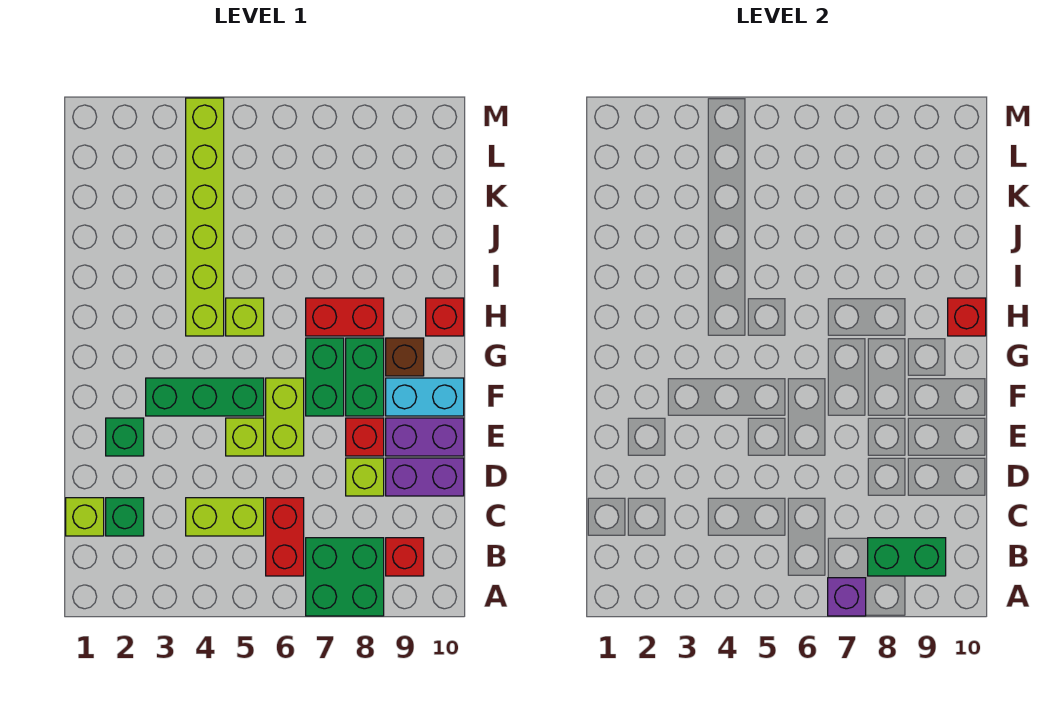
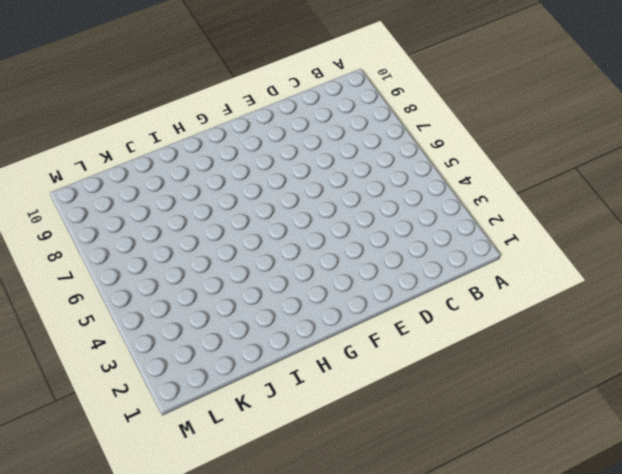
none -> green 2x2 brick [306,538,384,616]
none -> red 1x2 brick [266,498,304,576]
none -> red 1x1 brick [386,538,424,576]

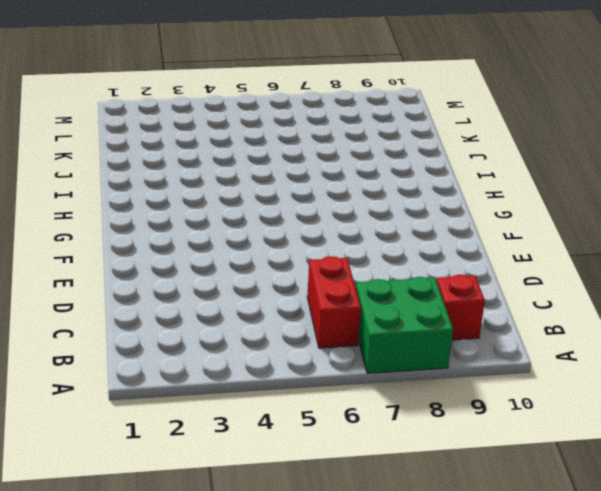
none -> lime 1x1 brick [66,498,104,536]
none -> green 1x1 brick [106,498,144,536]
none -> lime 1x2 brick [186,498,264,536]

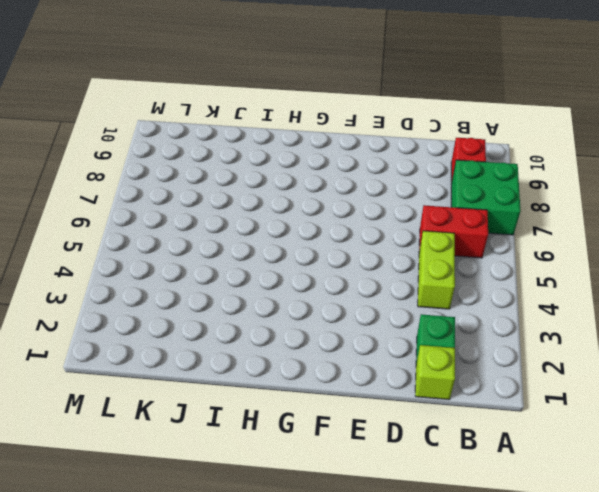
none -> lime 1x1 brick [346,458,384,496]
none -> purple 1x2 brick [386,458,464,496]
none -> green 1x1 brick [106,418,144,456]

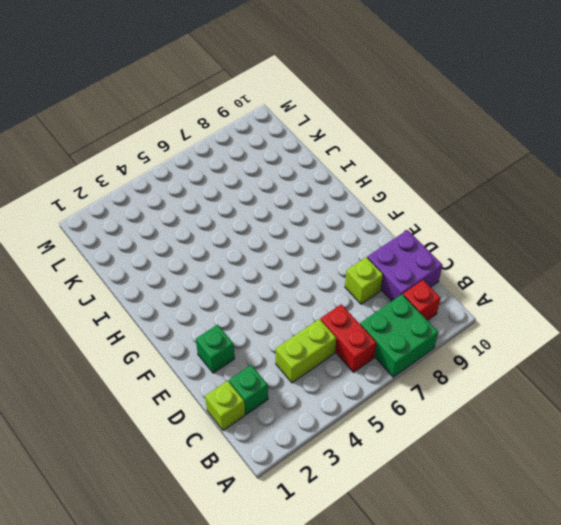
purple 2x2 brick [367,230,443,301] -> purple 1x2 brick [386,458,464,496]
none -> lime 1x1 brick [226,418,264,456]
none -> lime 1x2 brick [266,378,304,456]
none -> red 1x1 brick [346,418,384,456]

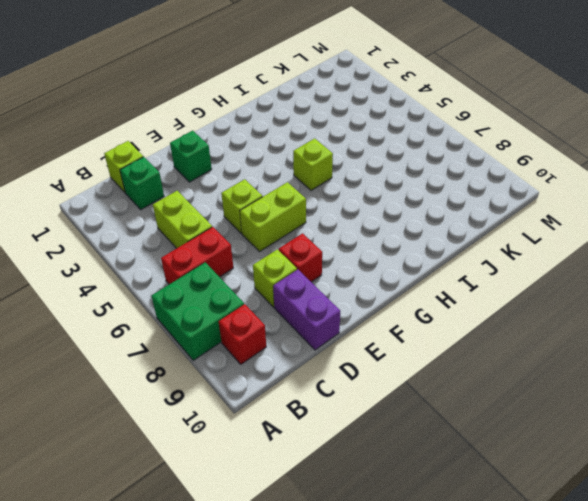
none -> purple 1x2 brick [386,418,464,456]
none -> green 1x3 brick [146,378,264,416]
none -> green 1x2 brick [306,338,344,416]

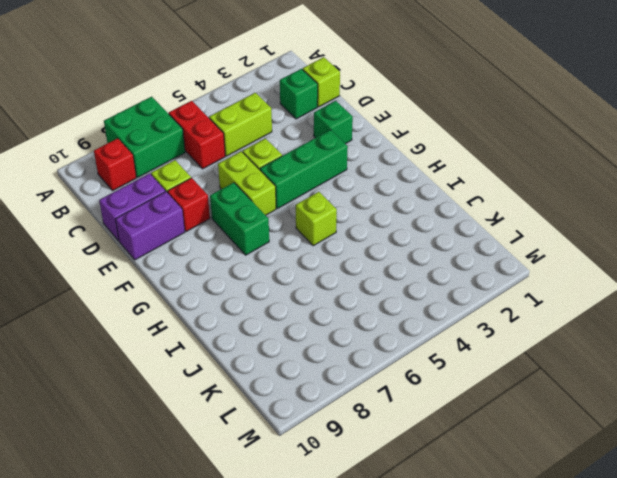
none -> green 1x2 brick [346,338,384,416]
none -> cyan 1x2 brick [386,378,464,416]
none -> brown 1x1 brick [386,338,424,376]

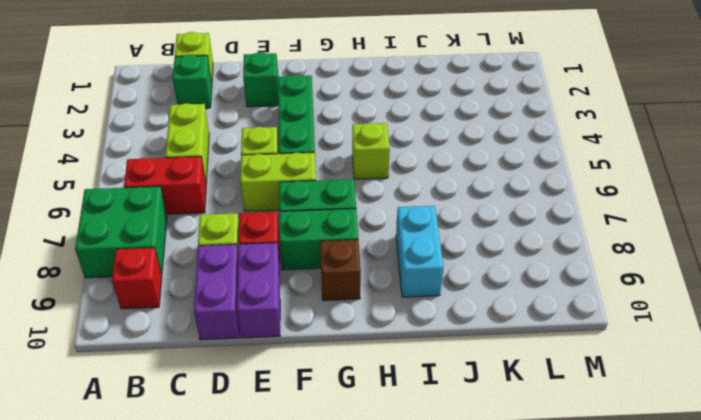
cyan 1x2 brick [396,206,443,297] -> cyan 1x2 brick moved to [386,378,464,416]
none -> lime 1x6 brick [186,98,224,336]
none -> red 1x2 brick [306,298,384,336]
none -> red 1x1 brick [426,298,464,336]

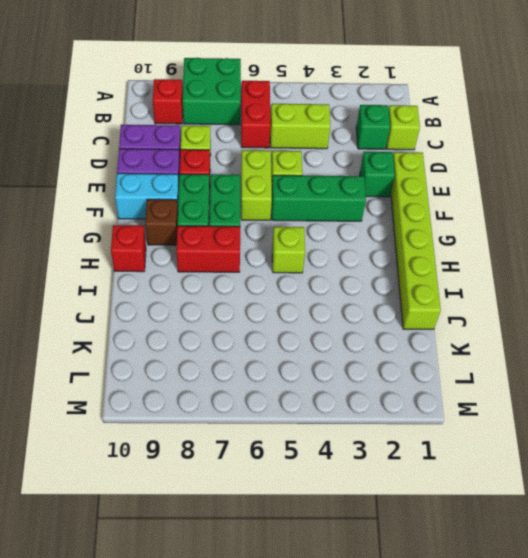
lime 1x6 brick [391,152,441,329] -> lime 1x6 brick moved to [186,98,224,336]
none -> purple 1x1 brick [828,578,866,616]
none -> green 1x2 brick [868,538,946,576]
none -> red 1x1 brick [948,298,986,336]

